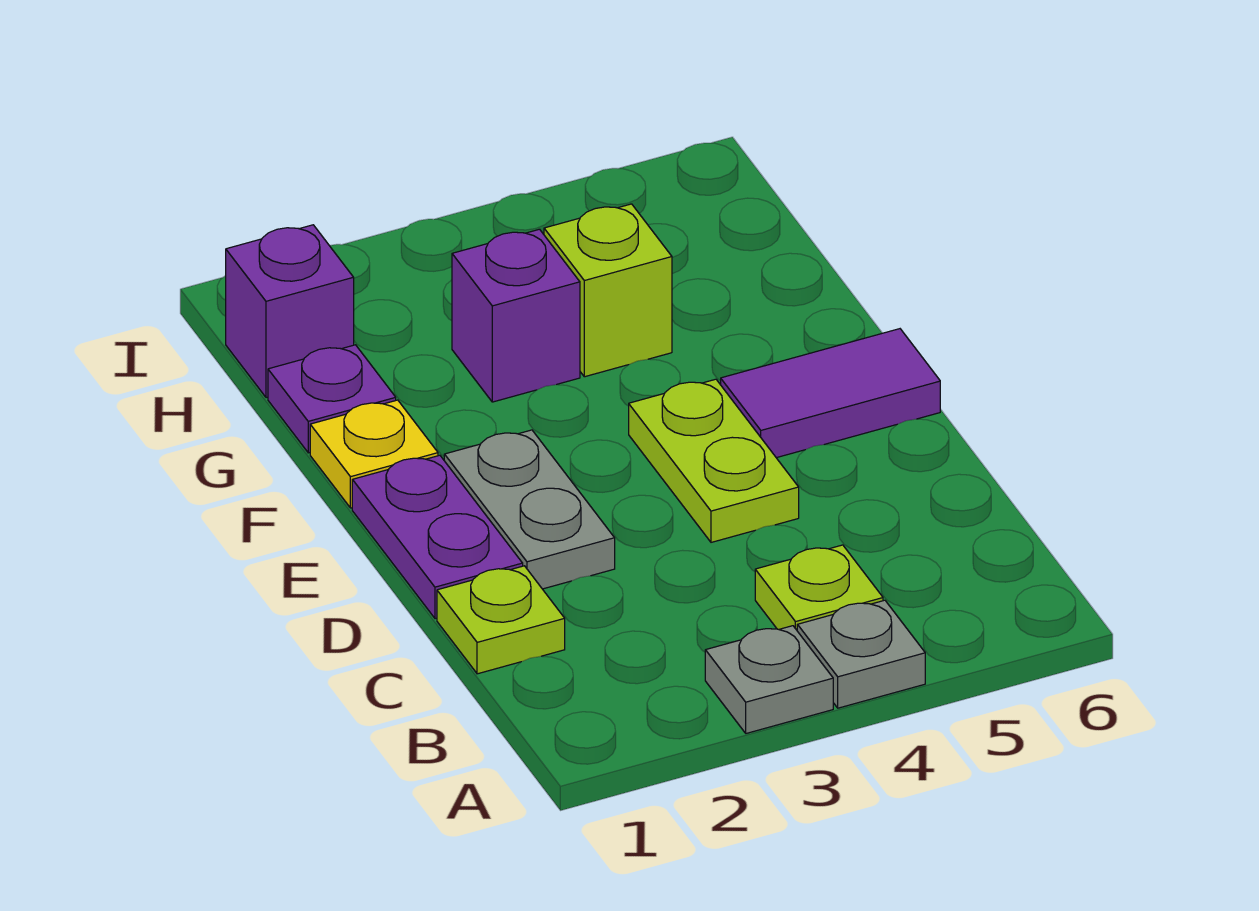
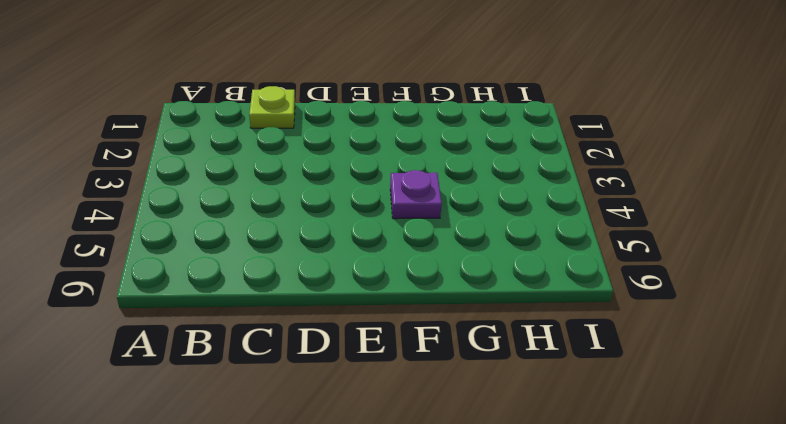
purple 1x1 plate [390,170,442,219] -> purple 1x1 plate moved to [268,345,396,453]
none -> grey 1x1 plate [705,626,833,733]
none -> grey 1x1 plate [797,600,925,708]
none -> lime 1x1 plate [755,545,883,630]

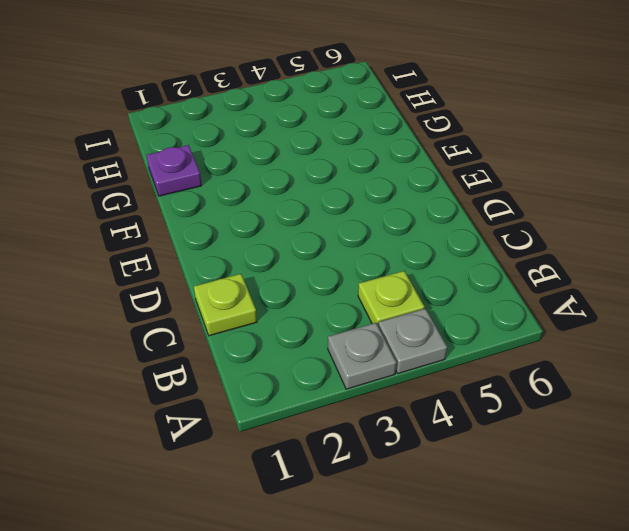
none -> purple 1x2 plate [352,455,523,619]
none -> grey 1x2 plate [444,430,615,589]
none -> lime 1x2 plate [629,379,799,542]

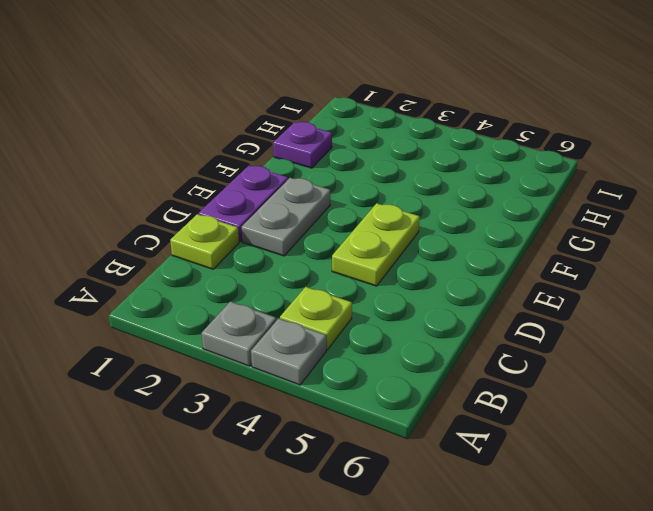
none -> purple 1x2 tile [721,329,940,458]
none -> yellow 1x1 plate [310,400,438,508]
none -> purple 1x1 brick [452,229,580,402]

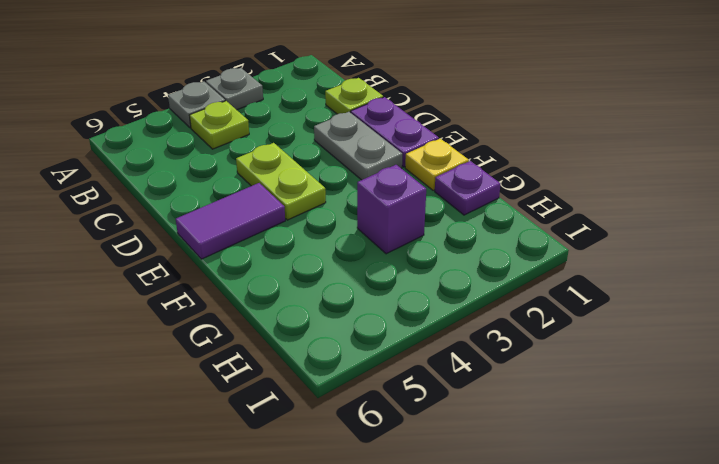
none -> lime 1x1 brick [544,204,672,377]
none -> purple 1x1 brick [226,225,354,398]

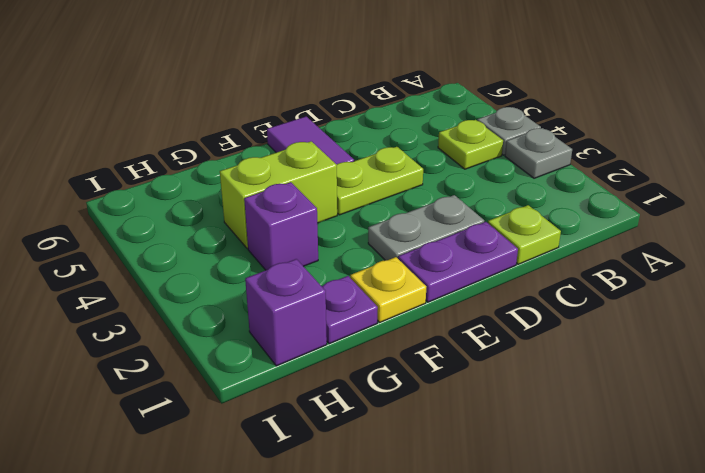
lime 1x2 brick [220,141,337,249] -> lime 1x1 brick [544,204,672,377]

